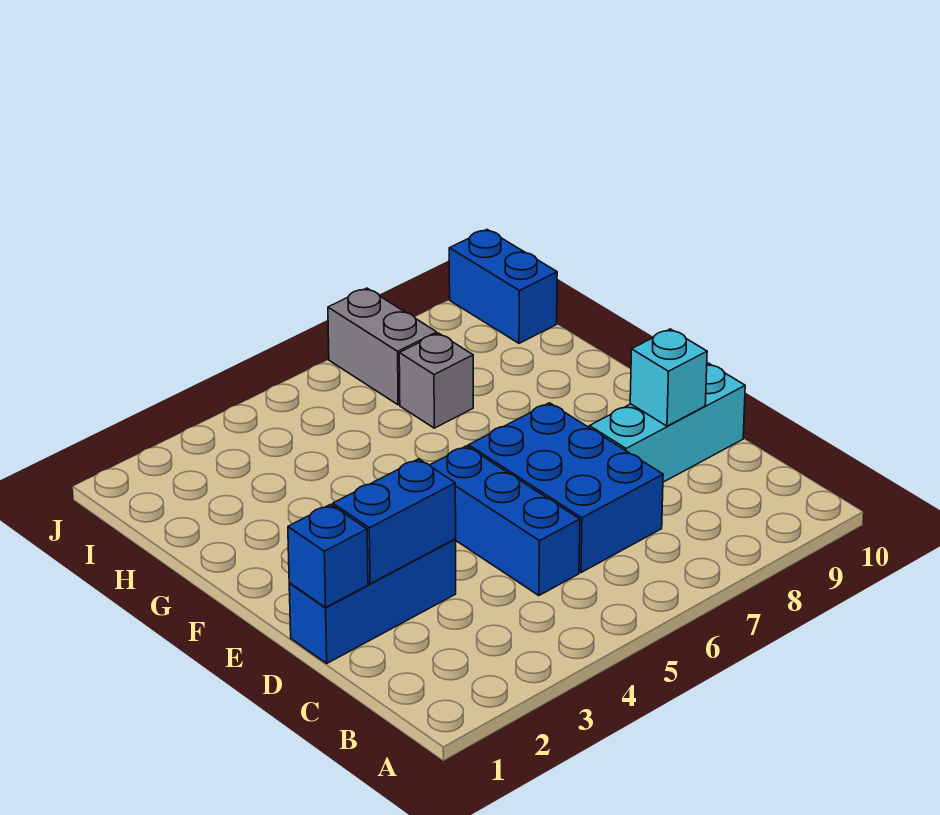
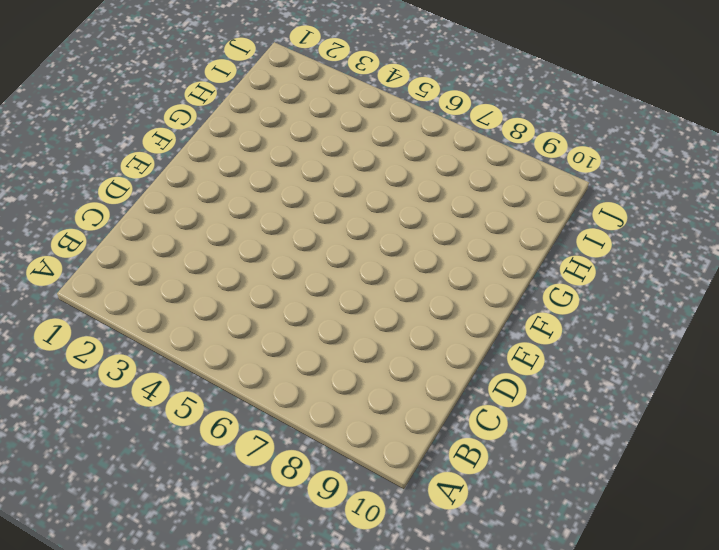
none -> blue 1x3 brick [430,446,580,596]
none -> blue 2x3 brick [468,403,663,573]

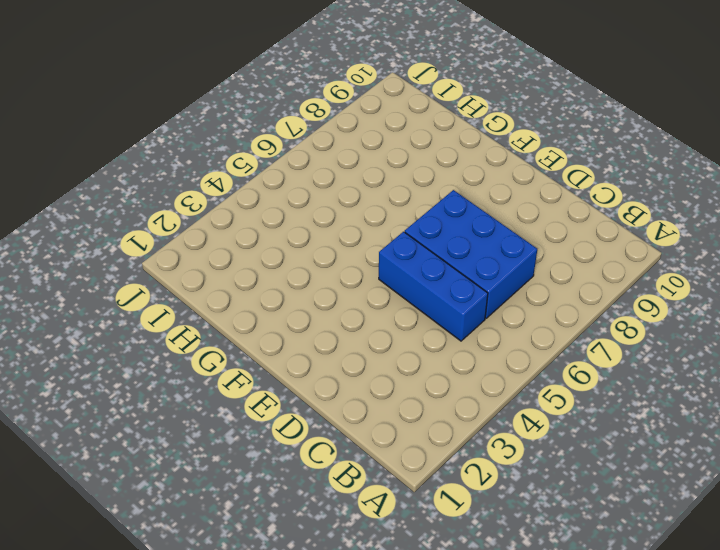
none -> blue 1x3 brick [289,539,456,663]
none -> cyan 1x3 brick [589,363,745,482]

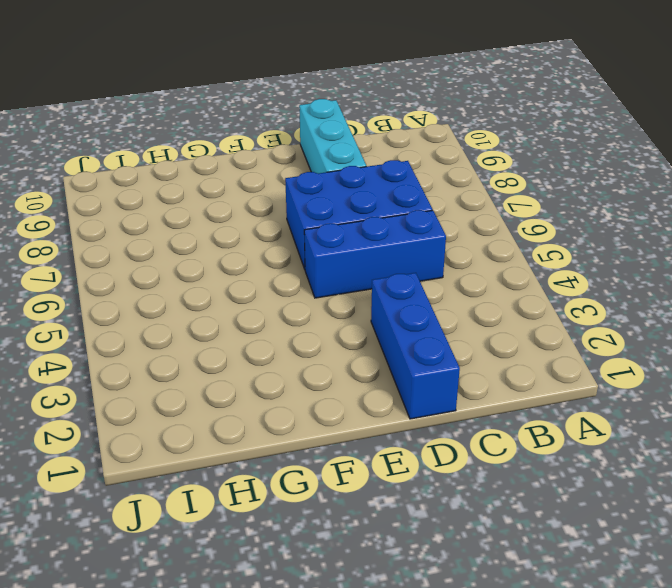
none -> grey 1x1 brick [399,333,473,428]
none -> grey 1x2 brick [328,288,437,405]

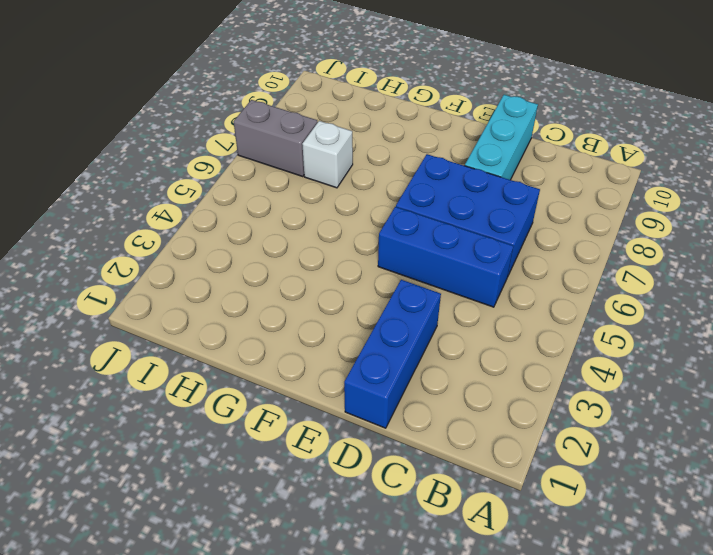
white 1x1 brick [302,121,353,188] -> grey 1x1 brick [399,333,473,428]
none -> blue 1x2 brick [449,230,557,343]
none -> blue 1x1 brick [288,505,368,607]

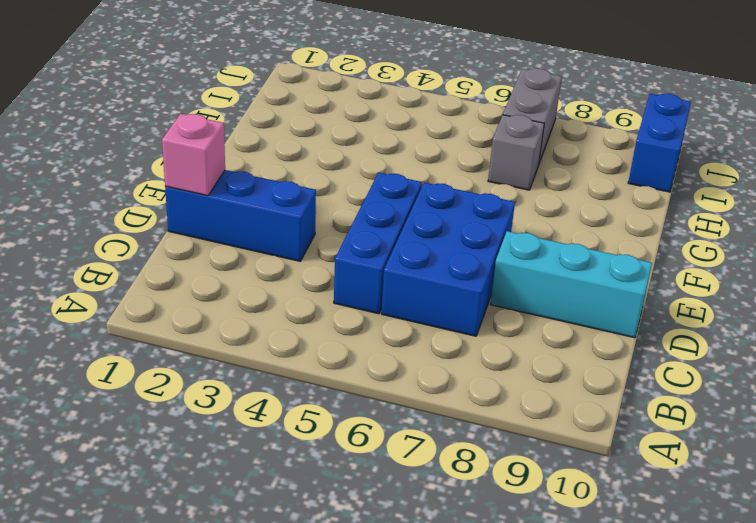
pink 1x1 brick [162,114,225,196] -> blue 1x1 brick [288,505,368,607]
none -> blue 1x2 brick [333,459,456,584]
none -> cyan 1x1 brick [630,329,707,426]

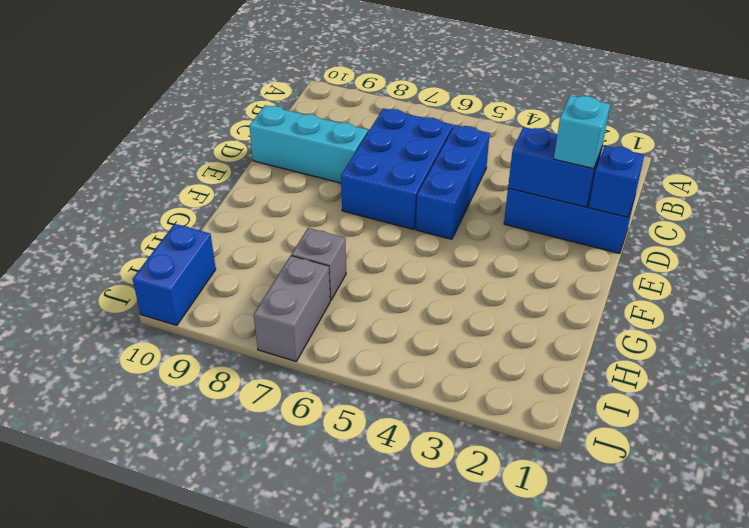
cyan 1x1 brick [554,95,610,169] -> cyan 1x1 brick moved to [630,329,707,426]

